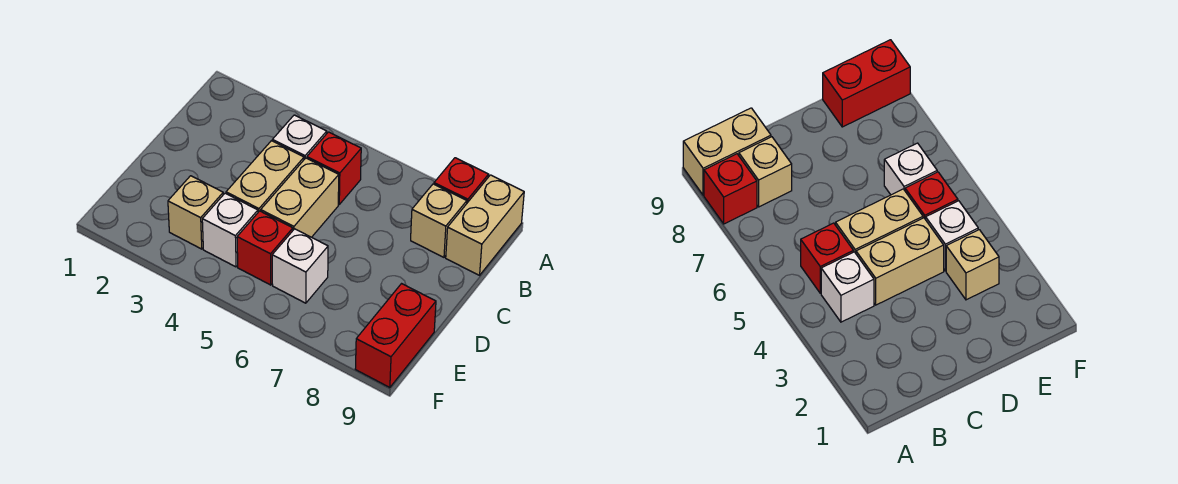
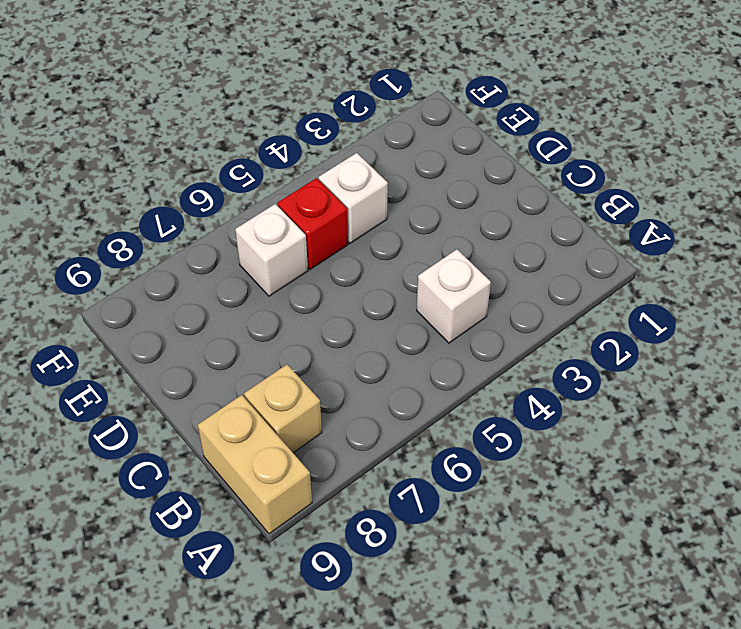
none -> red 1x1 brick [434,158,489,203]
none -> red 1x1 brick [307,132,361,204]
none -> tan 1x2 brick [226,141,304,212]

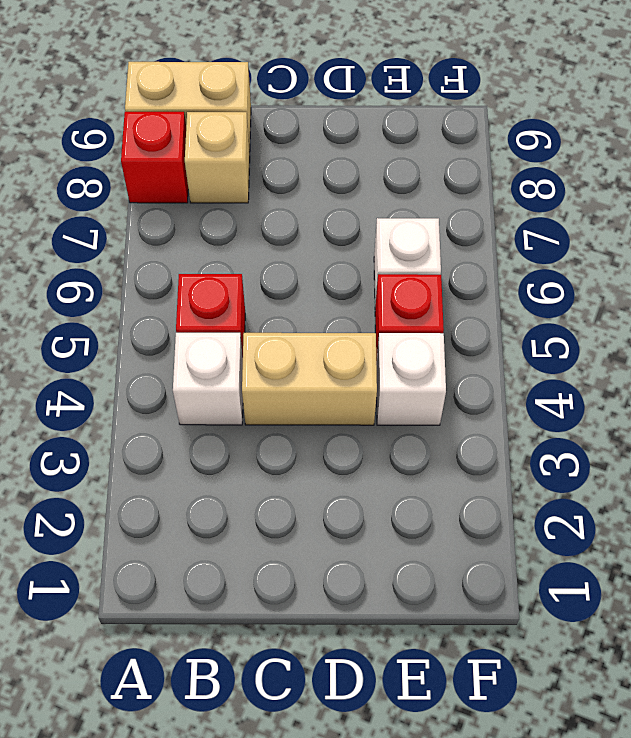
none -> tan 1x2 brick [261,158,339,237]
none -> tan 1x1 brick [168,176,223,249]
none -> red 1x2 brick [355,284,436,388]

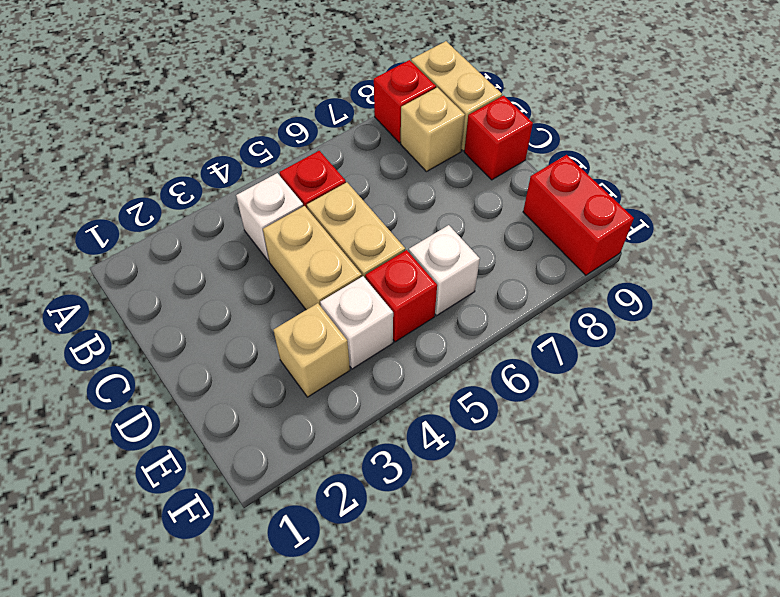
red 1x1 brick [464,95,533,180] -> none

